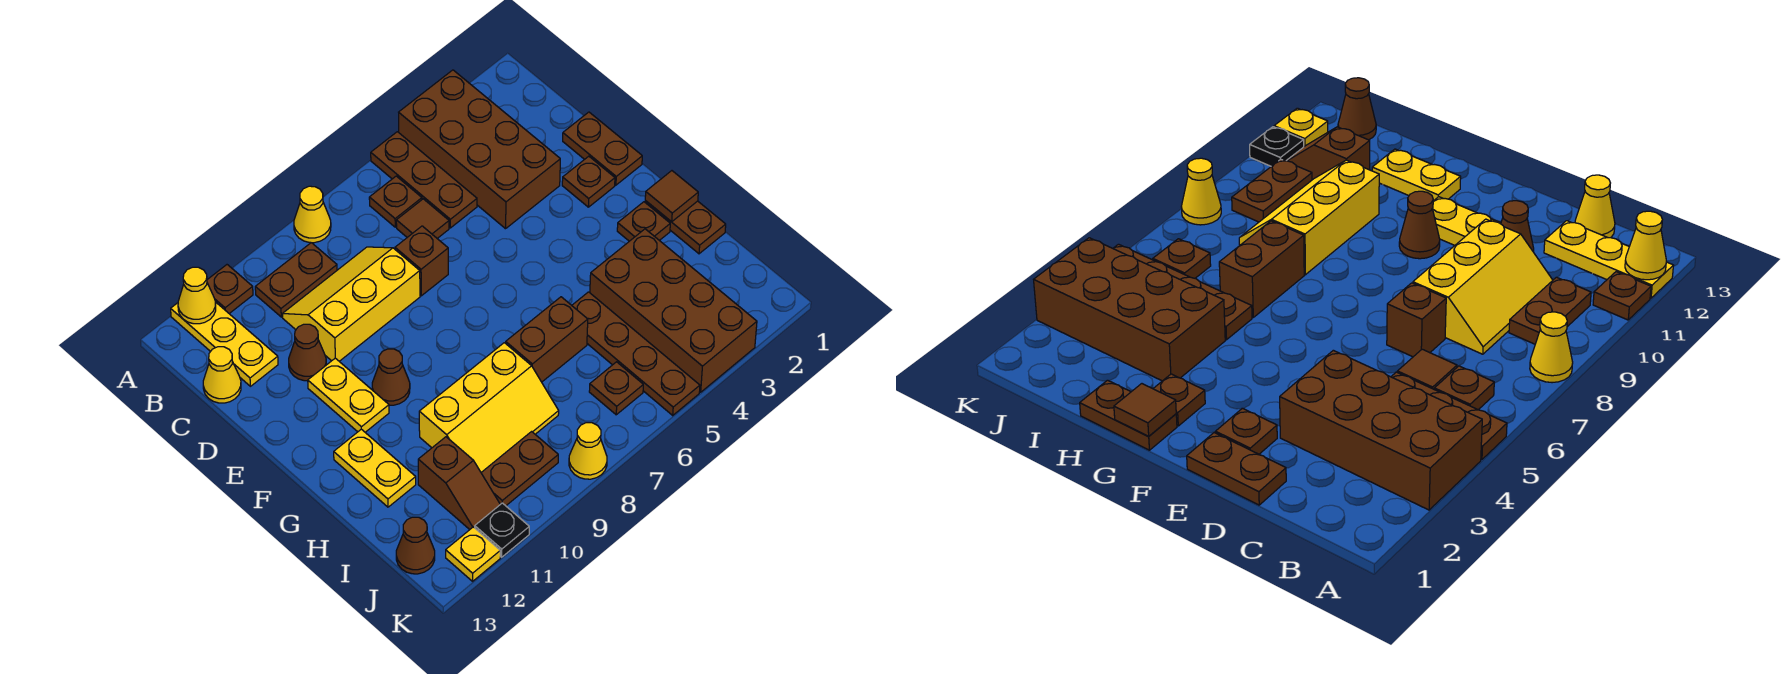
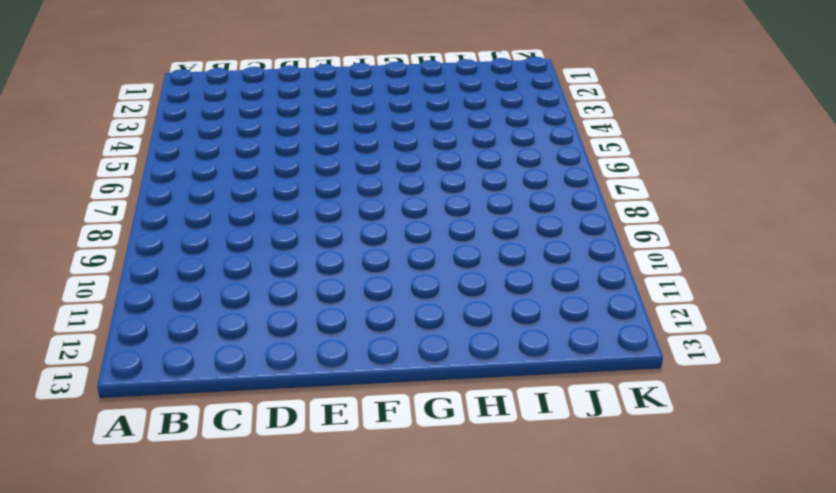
none -> brown 2x4 brick [399,70,560,229]
none -> brown 1x3 plate [371,132,477,228]
none -> yellow 1x1 cone [294,186,331,243]
none -> brown 1x1 plate [207,265,253,314]

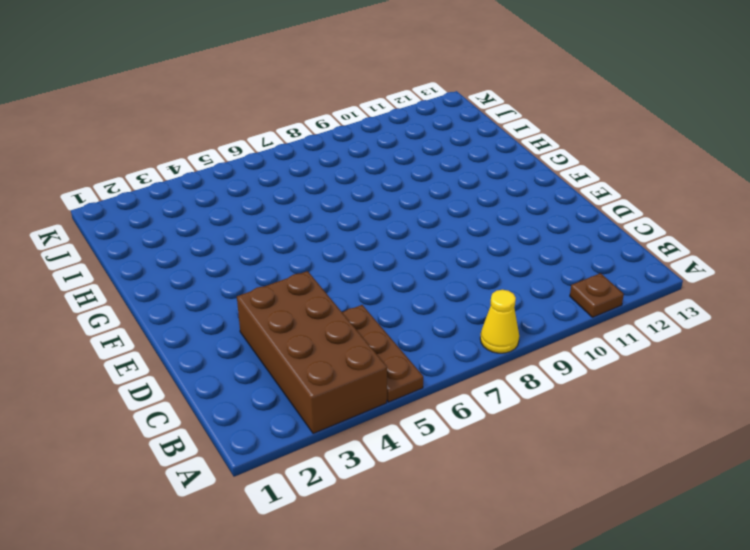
none -> yellow 1x3 plate [171,303,278,386]
none -> brown 1x1 plate [369,176,422,227]
none -> brown 1x2 plate [255,243,337,317]
none -> brown 1x1 tile [396,199,449,238]

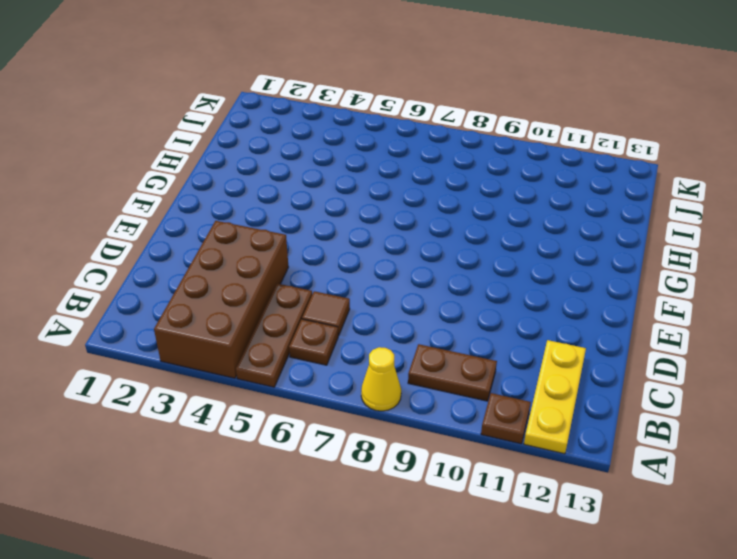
none -> yellow 2x3 slope [283,247,420,361]
none -> yellow 1x1 cone [203,347,241,403]
none -> brown 1x2 plate [563,112,642,185]
none -> brown 1x1 brick [395,226,448,296]

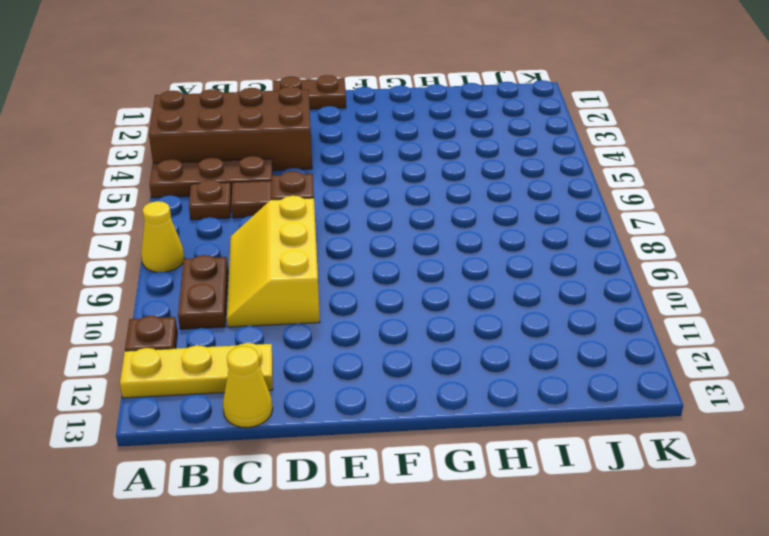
none -> brown 1x1 cone [289,324,326,381]
none -> brown 1x1 plate [562,156,615,207]
none -> yellow 1x2 plate [308,358,389,432]
none -> brown 1x1 cone [372,349,410,405]

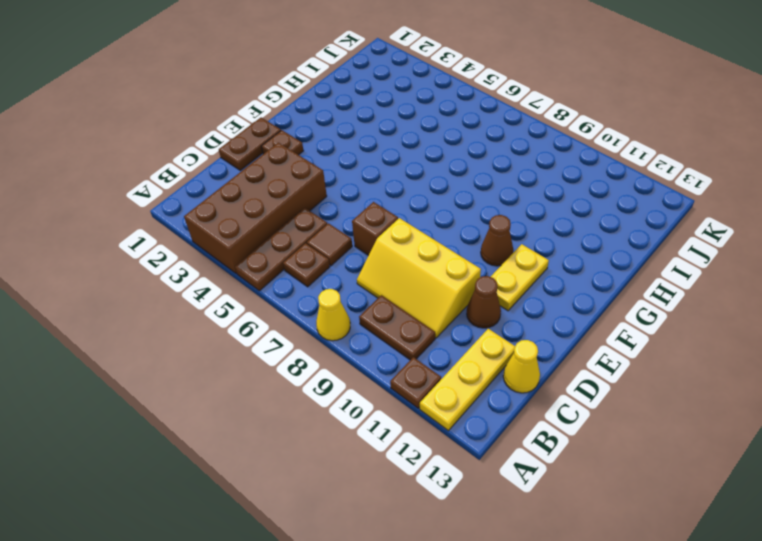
none -> brown 1x2 plate [645,201,726,254]
none -> brown 1x1 plate [617,202,670,241]
none -> yellow 1x2 plate [334,429,416,507]
none -> brown 2x4 brick [590,229,757,392]

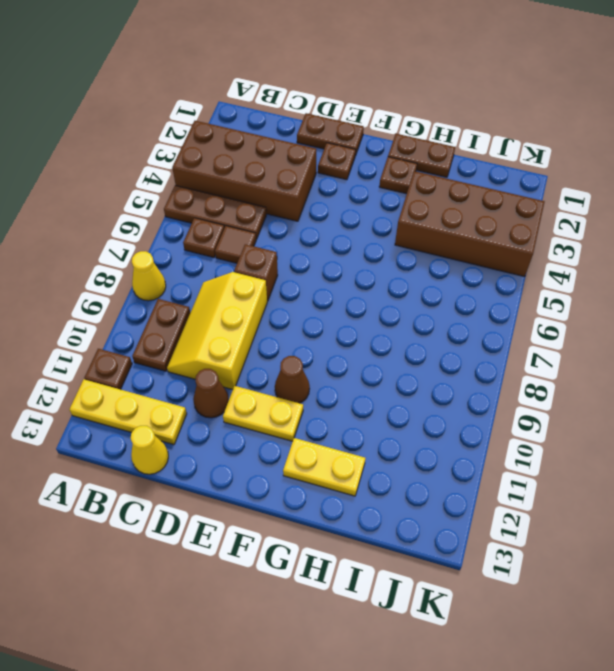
none -> brown 1x4 plate [572,292,700,415]
none -> brown 1x2 brick [506,297,588,382]
none -> yellow 2x3 slope [419,343,559,472]
none -> brown 1x2 slope [418,437,500,529]

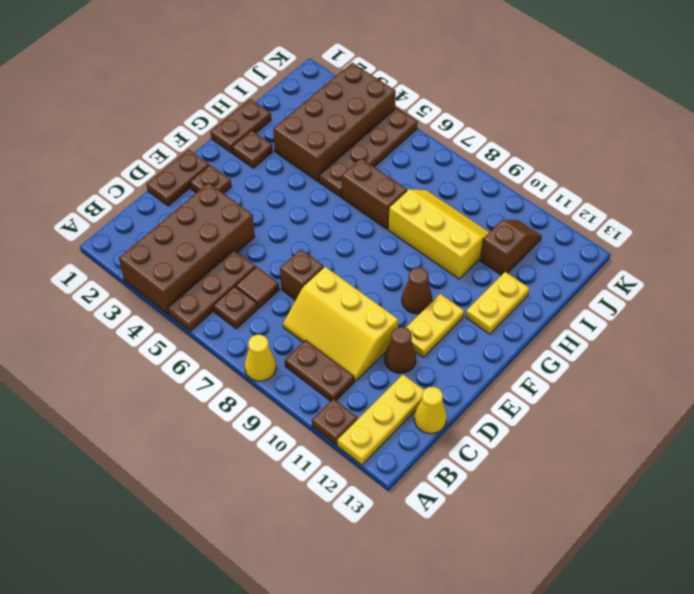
none -> brown 1x1 plate [589,362,643,415]
none -> brown 1x2 plate [481,432,558,506]
none -> brown 1x1 cone [396,517,435,574]
none -> yellow 1x1 cone [569,423,607,479]

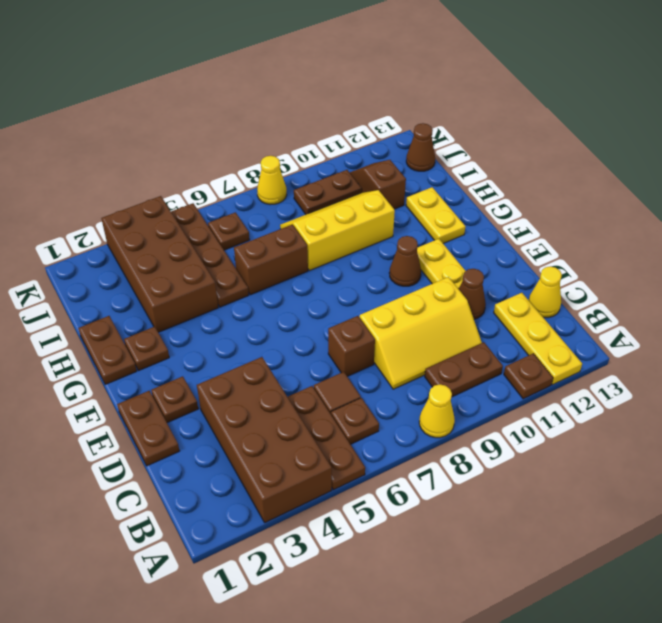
none -> black 1x1 plate [475,503,529,557]
none -> yellow 1x1 plate [446,527,500,581]
none -> yellow 1x1 cone [178,267,216,324]
none -> brown 1x1 tile [645,171,698,222]

